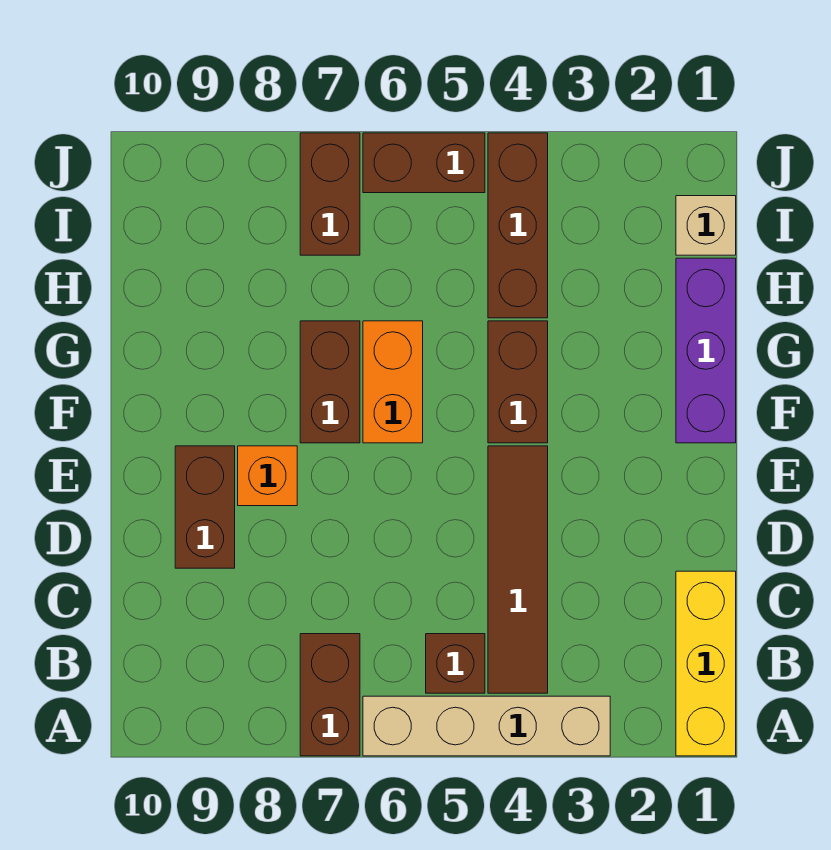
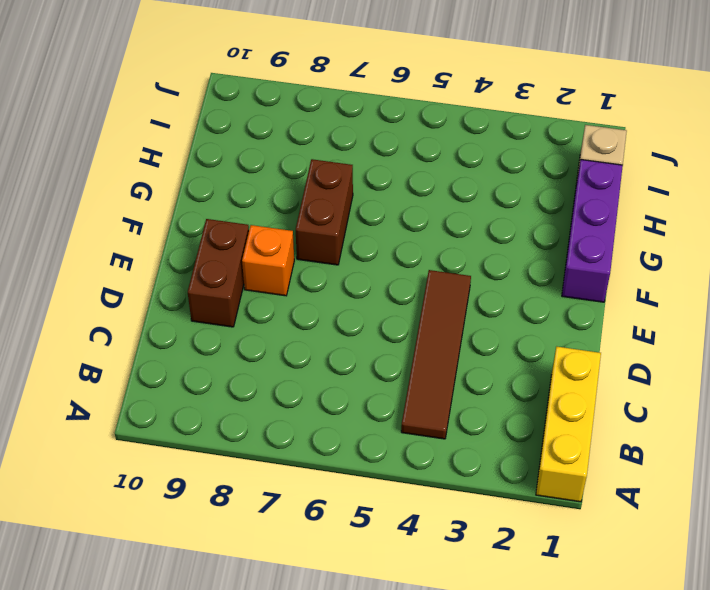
none -> tan 1x4 brick [363,696,610,756]
none -> brown 1x2 brick [300,634,360,756]
none -> brown 1x1 brick [426,634,485,693]

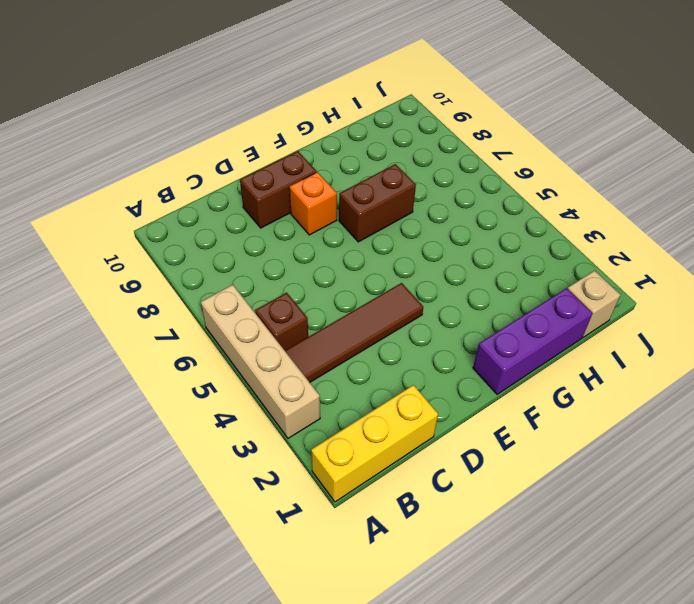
none -> brown 1x2 brick [300,634,360,756]
none -> brown 1x2 brick [488,321,548,443]
none -> orange 1x2 brick [363,321,423,443]

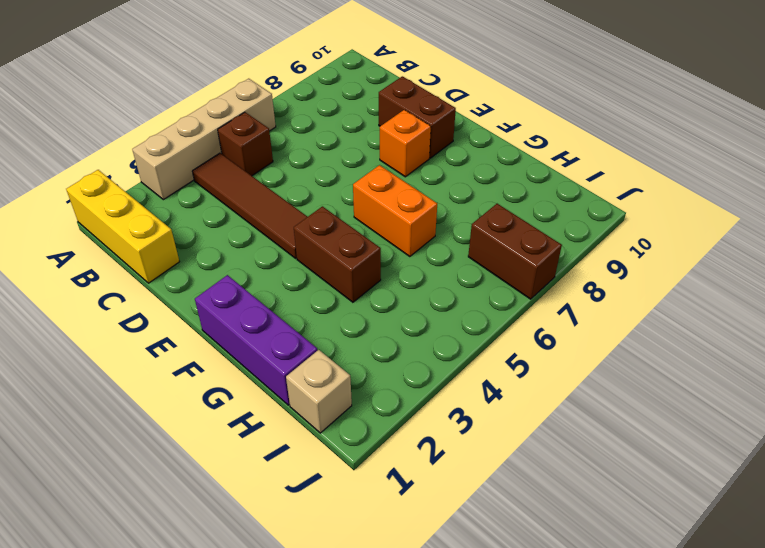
none -> brown 1x2 brick [300,634,360,756]
none -> brown 1x2 brick [300,321,360,443]
none -> brown 1x3 brick [488,133,548,318]

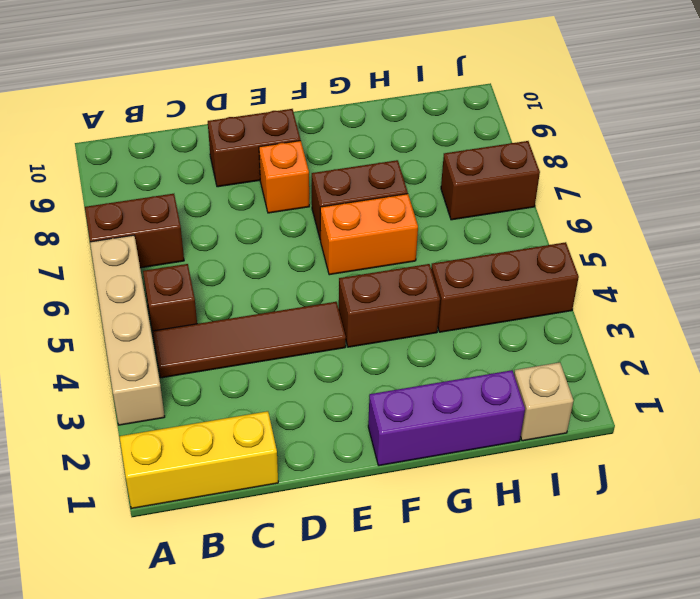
none -> brown 1x2 brick [363,133,485,193]

